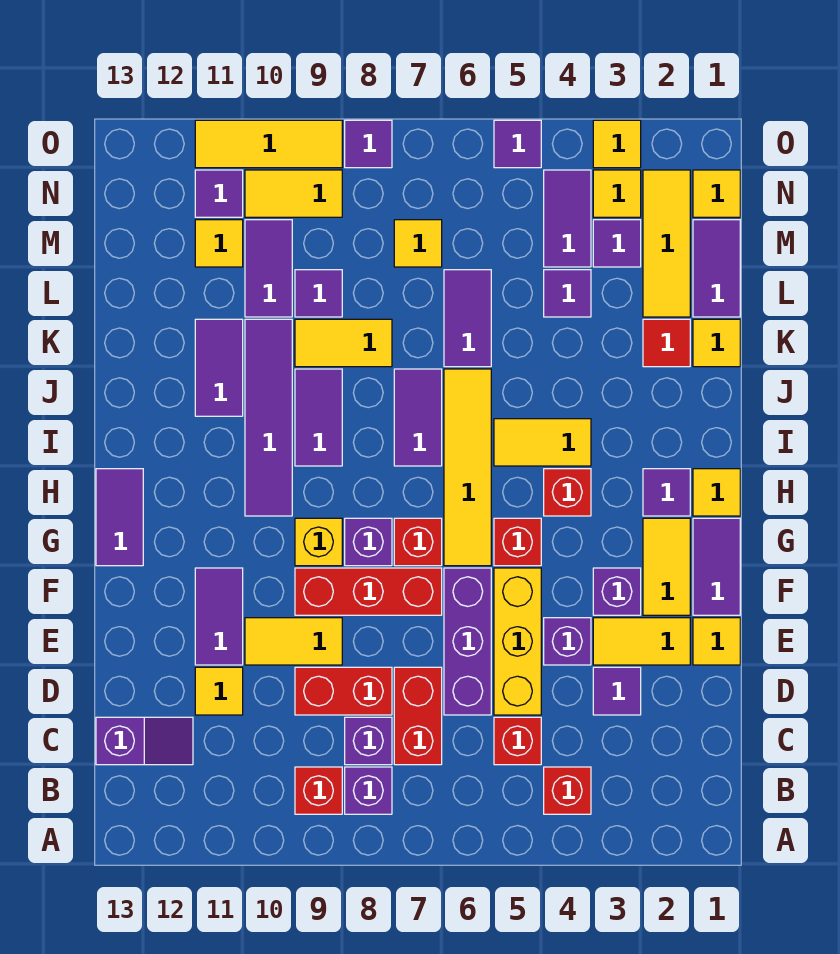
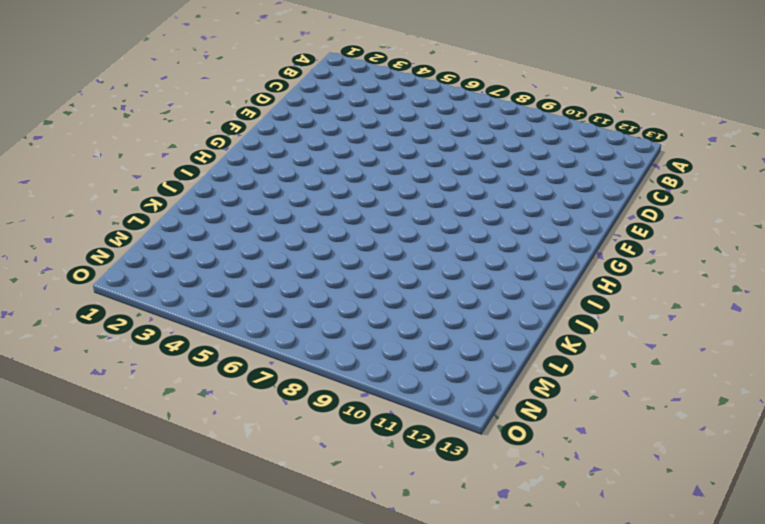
none -> red 1x1 brick [544,767,591,814]
none -> purple 1x1 brick [345,767,392,814]
none -> red 1x1 brick [295,767,342,814]
none -> red 1x1 brick [494,717,541,765]

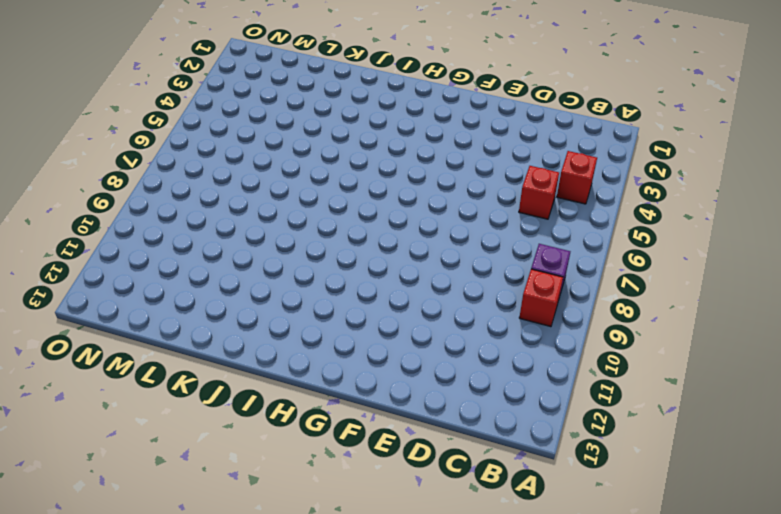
none -> red 1x2 brick [394,667,442,765]
none -> purple 1x1 brick [345,717,392,765]
none -> purple 1x2 slope [96,717,193,765]
none -> purple 1x1 tile [593,667,641,715]

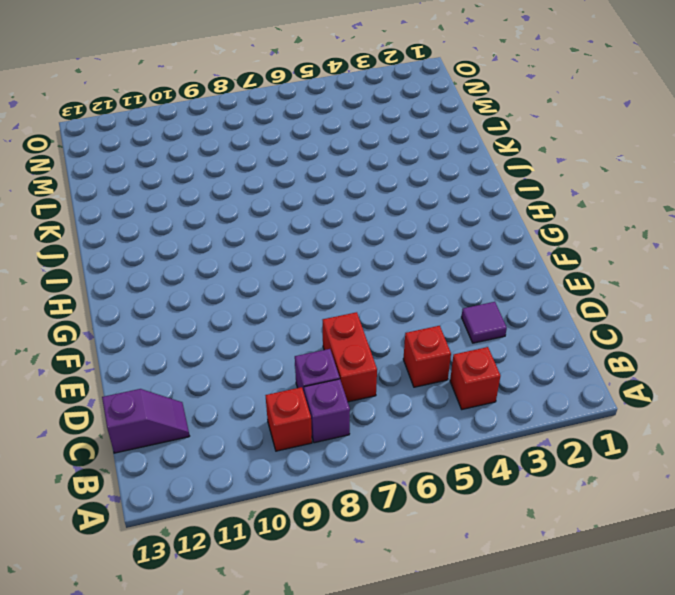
none -> yellow 1x3 brick [494,568,541,715]
none -> purple 1x3 brick [444,568,491,715]
none -> red 1x2 brick [295,667,392,715]
none -> yellow 1x1 tile [195,667,243,715]

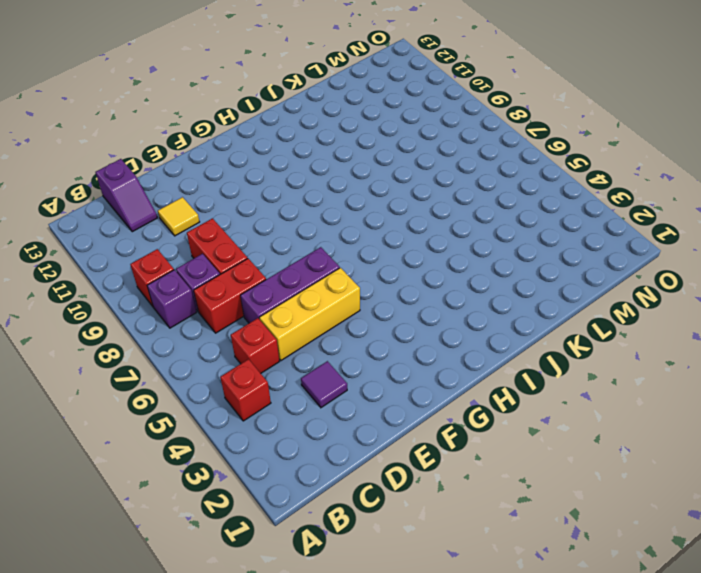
none -> yellow 1x1 tile [693,618,740,665]
none -> yellow 1x2 tile [593,618,690,665]
none -> purple 1x1 brick [544,618,591,665]
none -> yellow 1x2 tile [245,618,342,665]

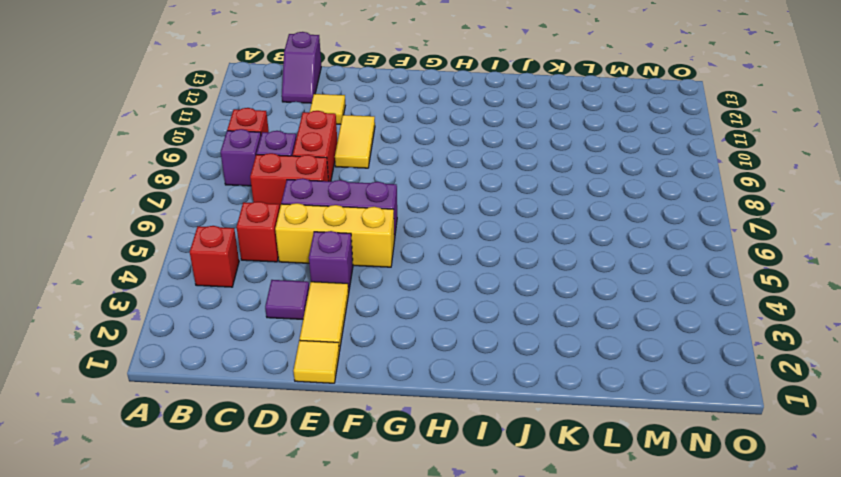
none -> purple 1x2 tile [195,568,243,665]
none -> purple 1x2 tile [693,518,740,615]
none -> yellow 1x2 tile [643,518,690,615]
none -> purple 1x1 brick [593,568,641,615]

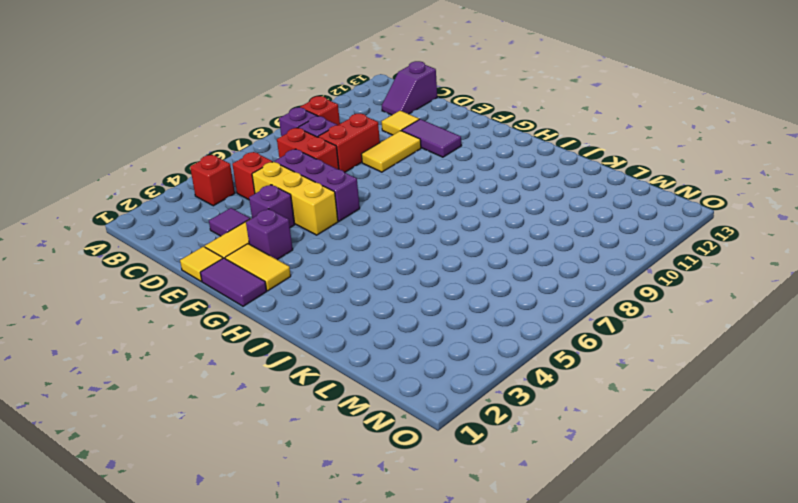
none -> red 1x3 brick [295,568,442,615]
none -> red 1x1 brick [494,518,541,566]
none -> yellow 1x4 tile [444,369,491,566]
none -> red 1x1 brick [394,518,442,566]

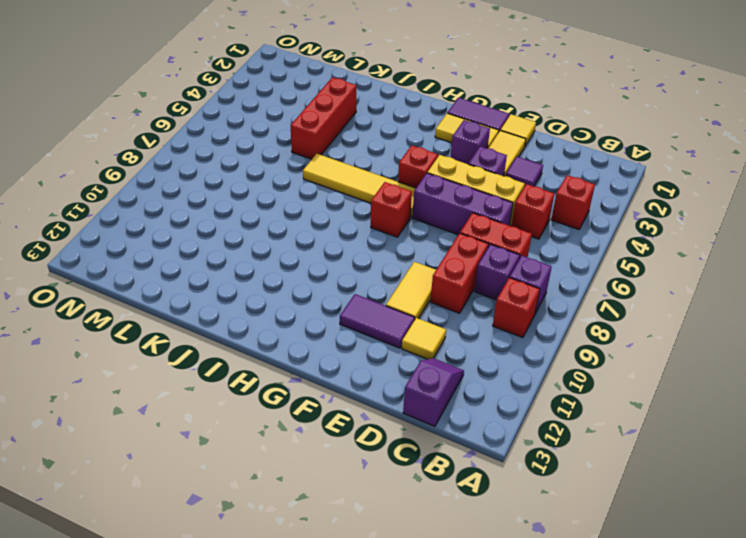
red 1x3 brick [291,77,357,159] -> red 1x3 brick moved to [295,568,442,615]
none -> purple 1x1 brick [345,518,392,566]
none -> yellow 1x1 brick [295,518,342,566]
none -> purple 1x2 tile [96,469,143,566]
none -> yellow 1x1 tile [693,469,740,516]

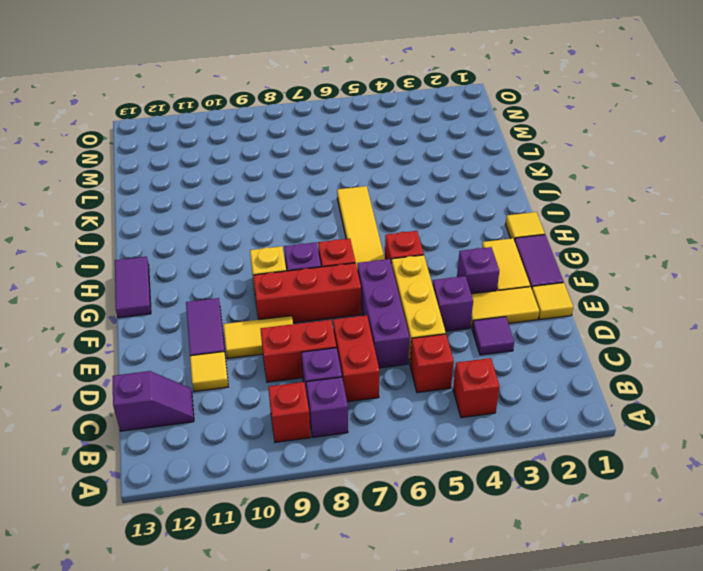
none -> purple 1x1 tile [643,469,690,516]
none -> red 1x1 brick [544,469,591,516]
none -> purple 1x4 tile [245,319,292,516]
none -> yellow 1x2 tile [494,419,591,466]

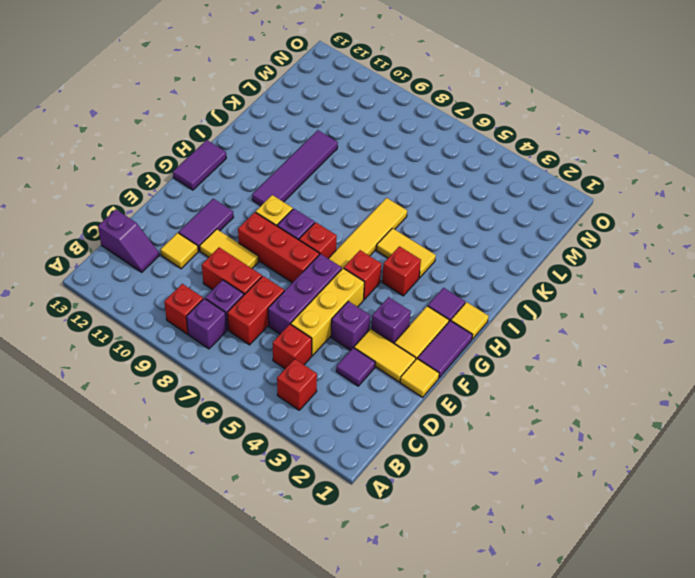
none -> purple 1x2 tile [394,369,442,466]
none -> purple 1x2 tile [295,369,342,466]
none -> purple 1x2 tile [195,319,243,416]
none -> yellow 1x1 tile [693,319,740,367]

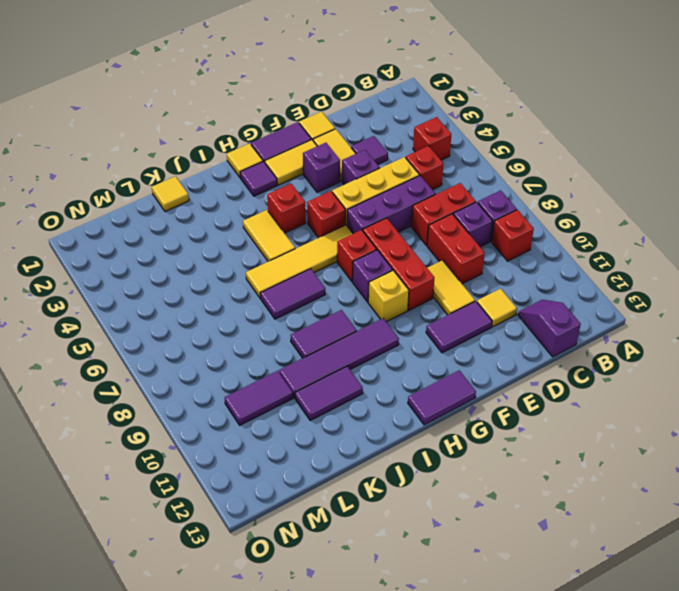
none -> red 1x1 tile [643,319,690,367]
none -> purple 1x2 tile [444,270,491,367]
none -> yellow 1x2 tile [295,319,392,367]
none -> purple 1x2 tile [693,220,740,317]

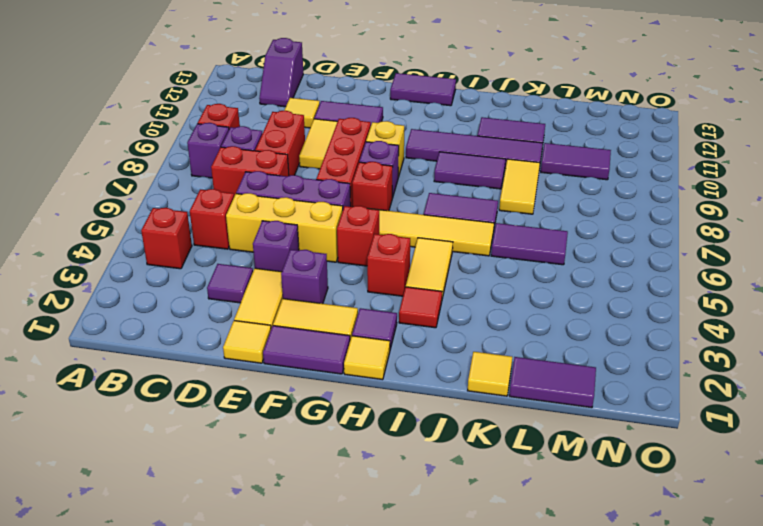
red 1x1 tile [399,287,442,328] -> red 1x1 tile moved to [643,319,690,367]
none -> yellow 1x3 tile [643,170,690,317]
none -> purple 1x1 tile [544,270,591,317]
none -> purple 1x1 tile [295,270,342,317]
none -> purple 1x1 tile [593,220,641,267]

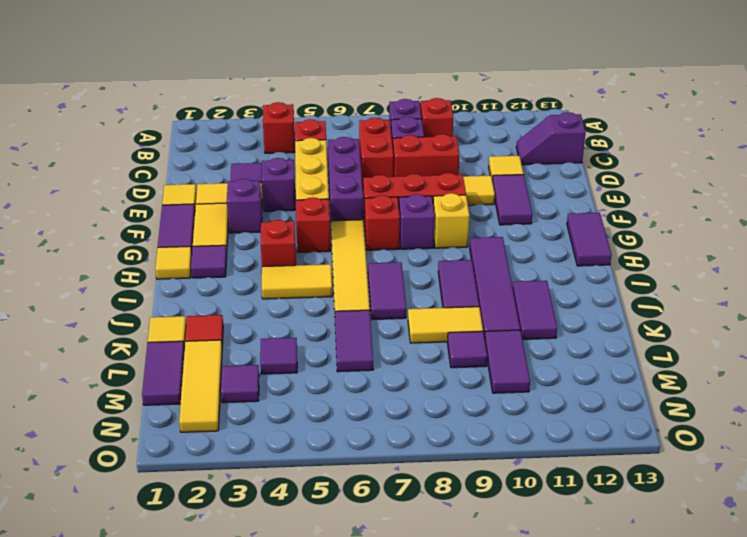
none -> purple 1x2 tile [544,170,591,267]
none -> yellow 1x1 tile [394,220,442,267]
none -> yellow 1x1 tile [195,220,243,267]
none -> yellow 1x1 tile [693,170,740,217]

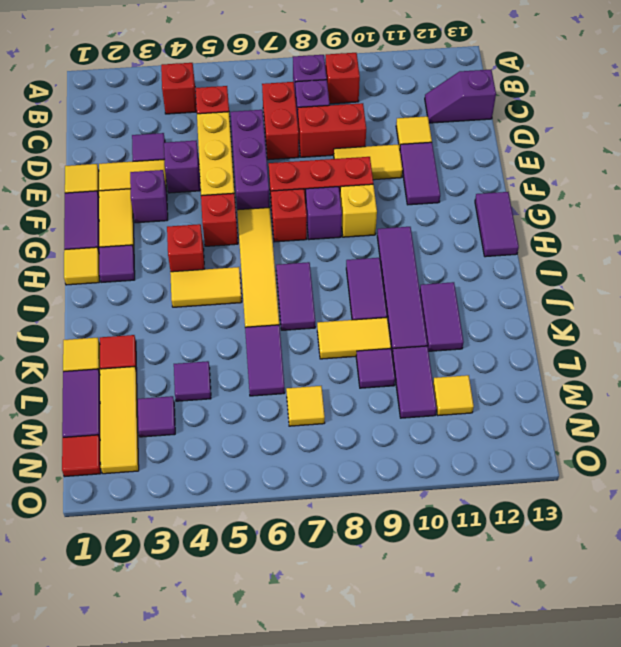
red 1x1 tile [62,435,101,477] -> yellow 1x1 tile [693,170,740,217]
none -> purple 1x2 tile [544,170,591,267]
none -> yellow 1x1 tile [593,170,641,217]
none -> yellow 1x2 tile [245,170,342,217]
none -> purple 1x1 tile [195,170,243,217]

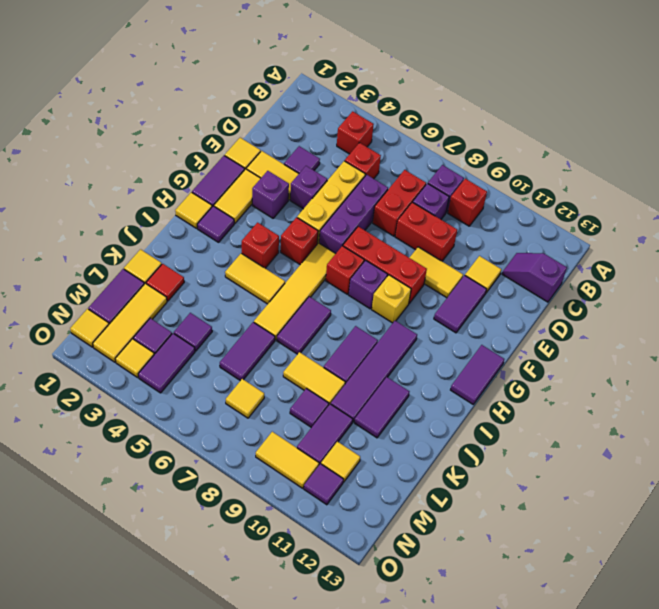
none -> yellow 1x1 tile [593,120,641,168]
none -> purple 1x1 tile [494,120,541,168]
none -> purple 1x1 tile [345,120,392,168]
none -> yellow 1x3 tile [195,120,342,168]

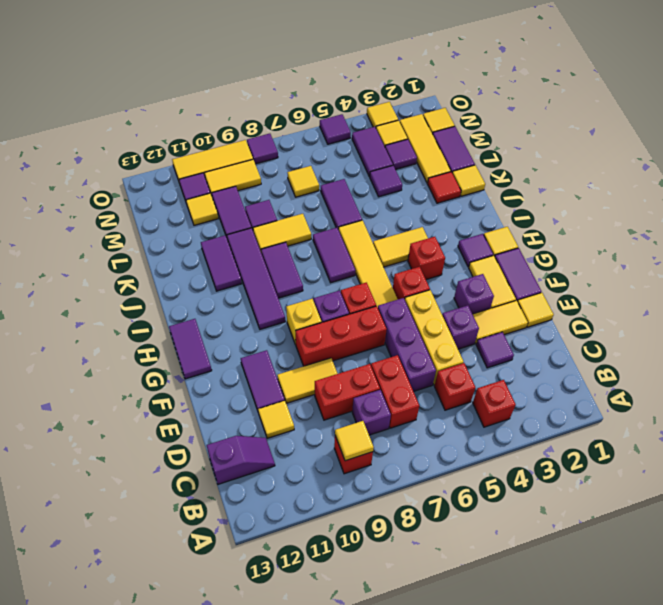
yellow 1x1 tile [335,421,374,461] -> none
none -> purple 1x1 brick [345,767,392,814]

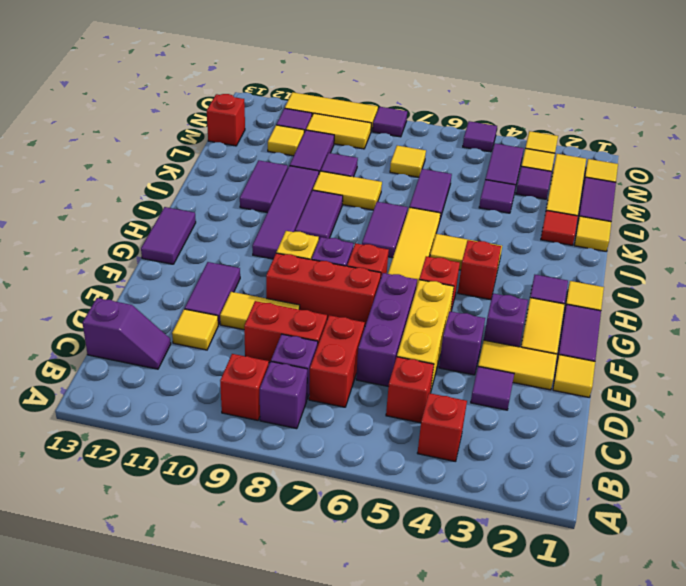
red 1x1 brick [207,94,245,146] -> none

